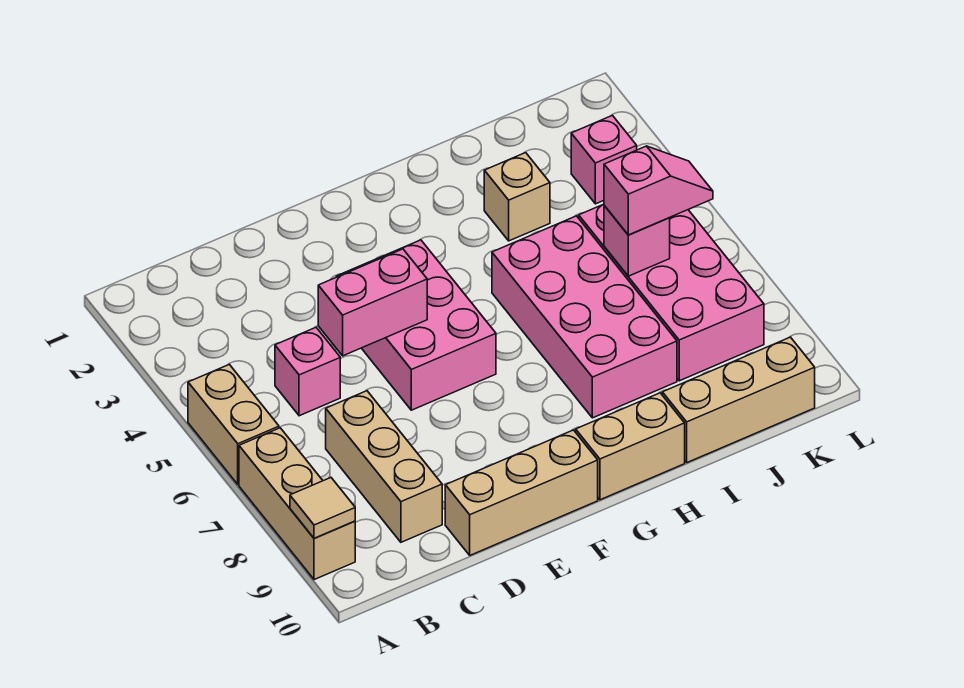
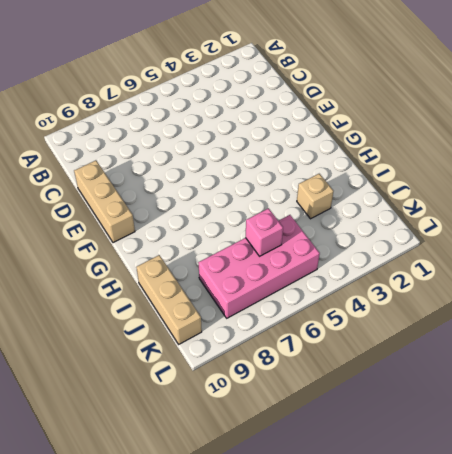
none -> tan 1x2 brick [188,364,279,484]
none -> tan 1x3 brick [239,428,355,580]
none -> pink 1x1 brick [275,328,340,416]

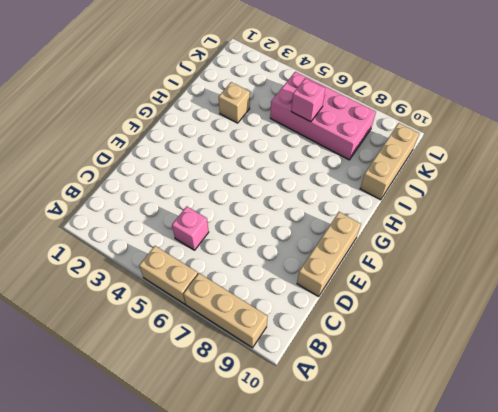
none -> tan 1x3 brick [326,391,442,542]
none -> pink 2x3 brick [336,240,496,410]
none -> tan 1x2 brick [576,393,685,500]

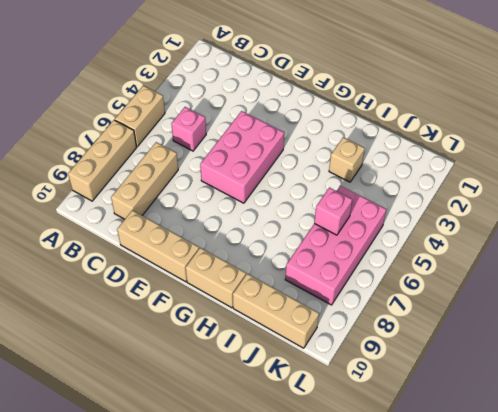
none -> pink 2x4 brick [492,216,677,418]
none -> pink 1x1 brick [571,115,637,204]
none -> tan 1x1 tile [290,478,355,538]

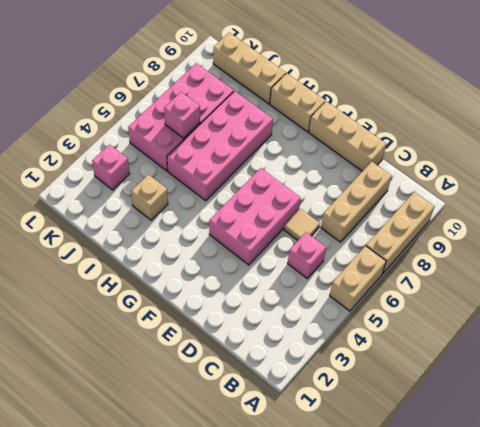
tan 1x1 tile [284,209,320,240] -> tan 1x1 tile moved to [290,478,355,538]
none -> pink 1x2 brick [318,249,427,356]
none -> pink 1x2 slope [604,146,713,235]

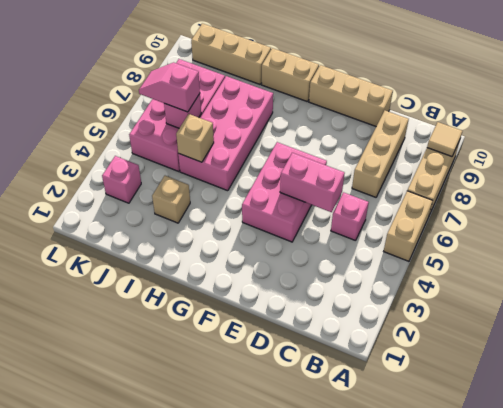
tan 1x1 brick [176,114,214,162] -> none

